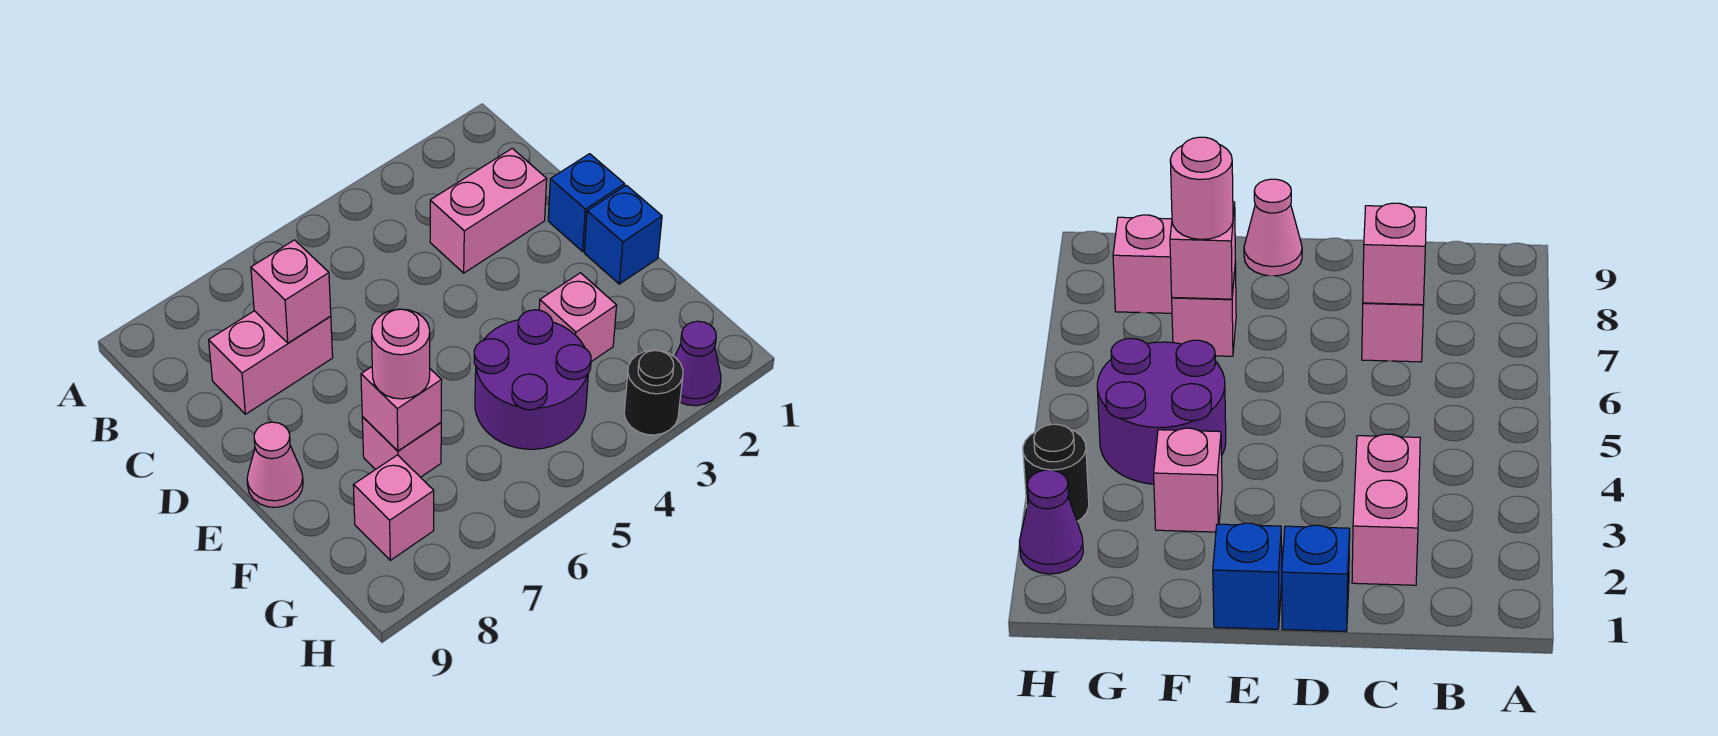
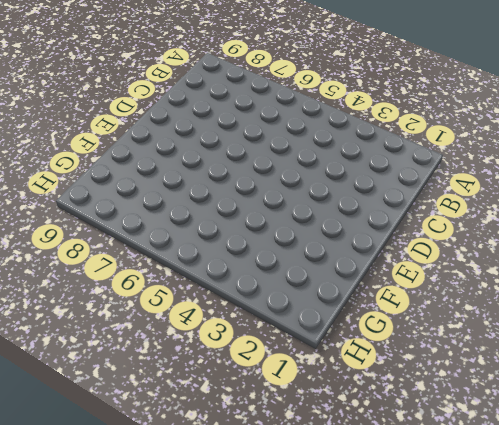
none -> pink 1x2 brick [430,148,547,273]
none -> pink 1x2 brick [209,311,333,414]
none -> blue 1x1 brick [548,154,625,251]

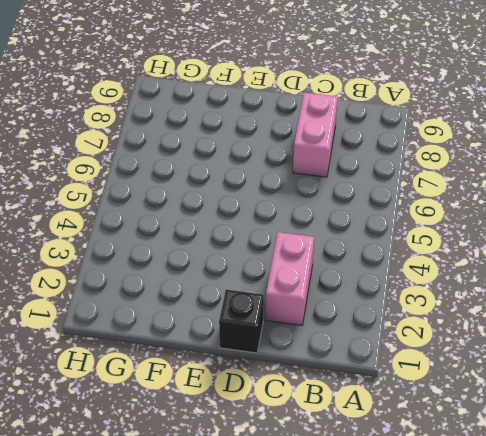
black 1x1 brick [219,290,264,353] -> blue 1x1 brick [548,154,625,251]
none -> blue 1x1 brick [584,185,662,284]
none -> pink 1x1 cone [247,422,303,507]
none -> pink 1x1 brick [539,273,617,362]

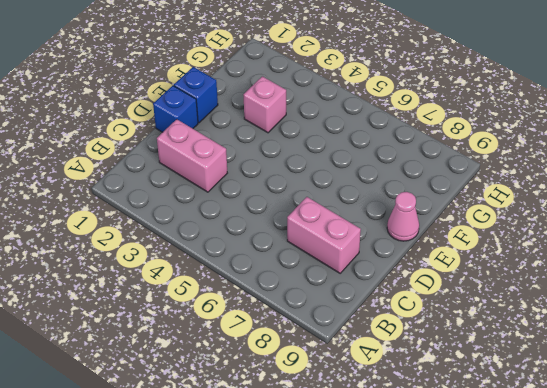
none -> purple 2x2 round brick [474,310,591,449]
none -> pink 1x1 brick [362,417,441,477]
none -> pink 1x1 brick [353,455,434,560]

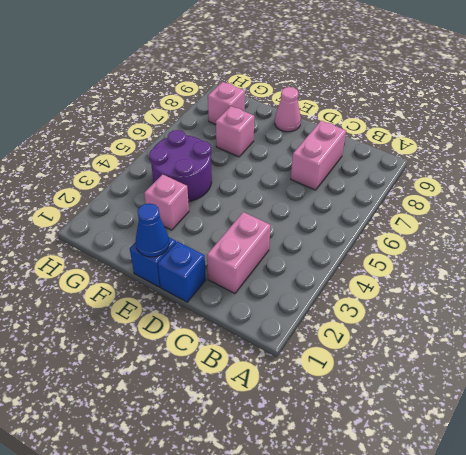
blue 1x1 cone [136,203,169,257] -> none
none -> purple 1x1 cone [675,321,721,406]
none -> black 1x1 round brick [624,350,683,435]
none -> pink 1x1 brick [251,240,331,343]

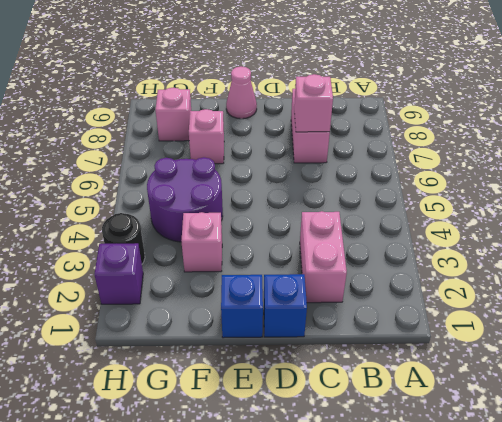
purple 1x1 brick [94,243,143,304] -> purple 1x1 cone [675,321,721,406]
none -> pink 1x1 brick [361,367,442,451]
none -> pink 1x1 round brick [372,309,430,399]

